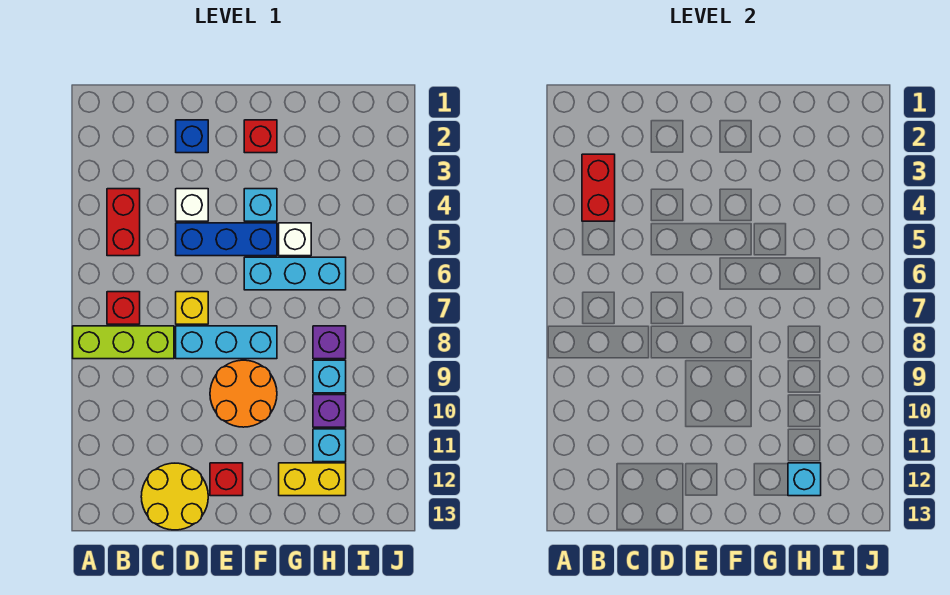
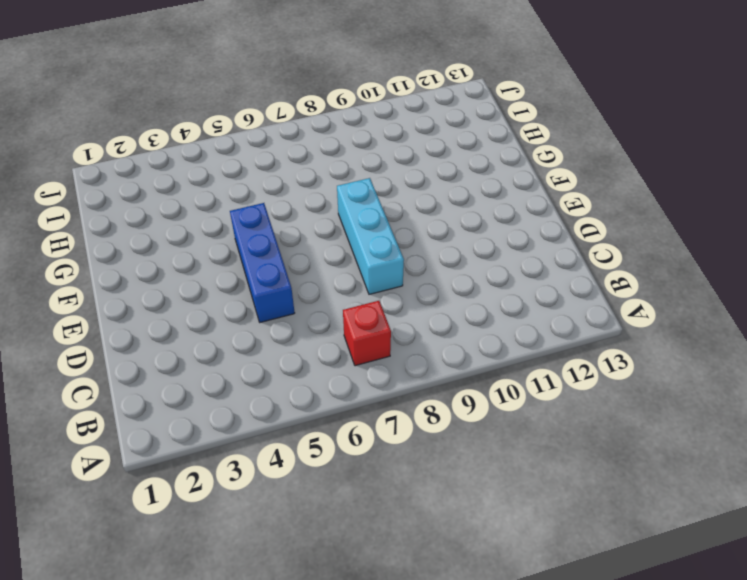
none -> lime 1x3 brick [73,326,174,359]
none -> red 1x2 brick [107,189,140,256]
none -> yellow 2x2 round brick [141,463,208,530]

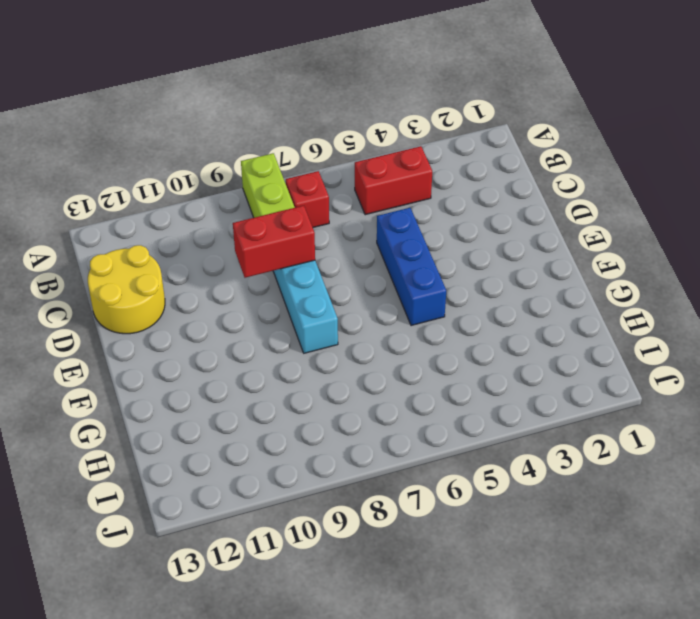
red 1x2 brick [233,206,315,278] -> red 1x2 brick moved to [582,154,615,221]
none -> blue 1x1 brick [176,120,208,153]
none -> white 1x1 brick [176,189,208,221]
none -> yellow 1x1 brick [176,292,208,324]

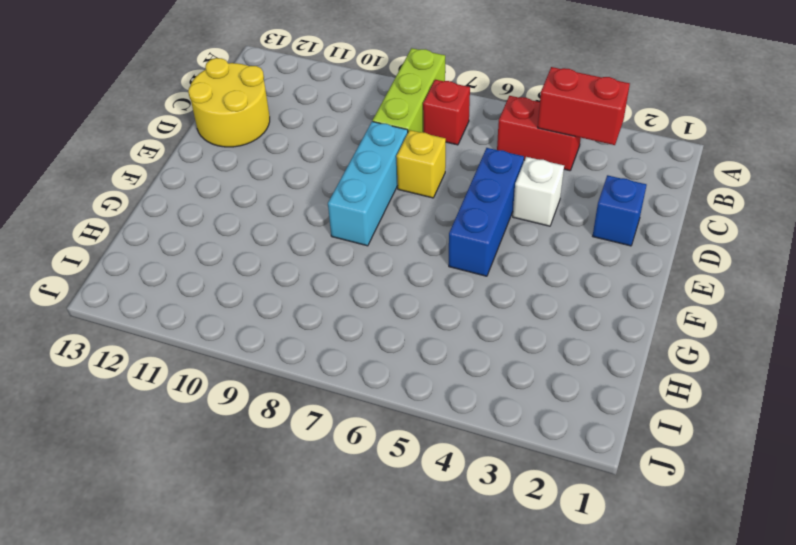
none -> orange 2x2 round brick [210,360,277,427]
none -> red 1x1 brick [210,463,243,496]
none -> red 1x1 brick [244,120,277,153]

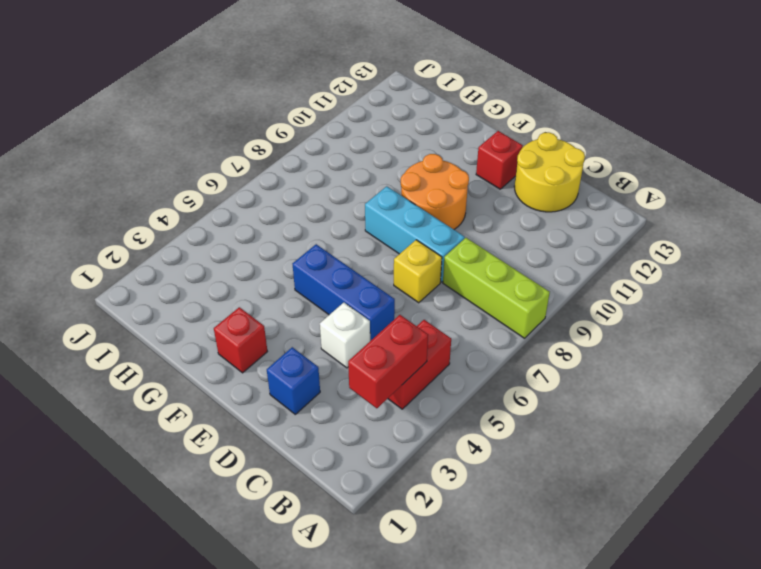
none -> red 1x1 brick [107,292,140,324]
none -> cyan 1x1 brick [244,189,277,221]
none -> cyan 1x3 brick [244,257,346,290]

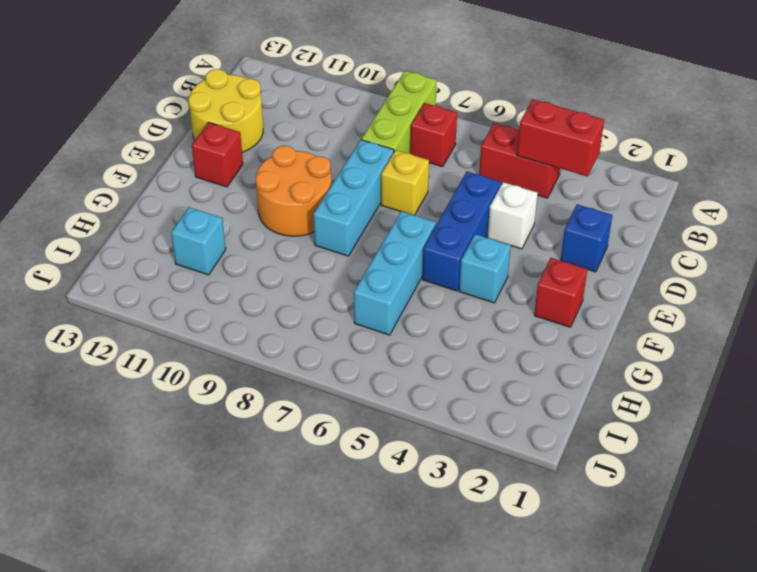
none -> white 1x1 brick [279,223,311,256]
none -> yellow 1x2 brick [279,463,346,496]
none -> purple 1x1 brick [313,326,346,359]

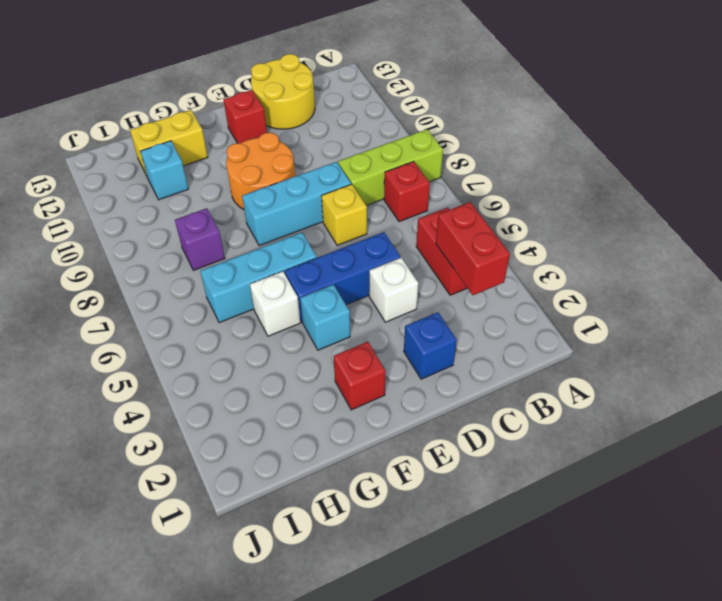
none -> cyan 1x1 brick [313,360,346,393]
none -> purple 1x1 brick [313,395,346,427]
none -> cyan 1x1 brick [788,463,821,496]

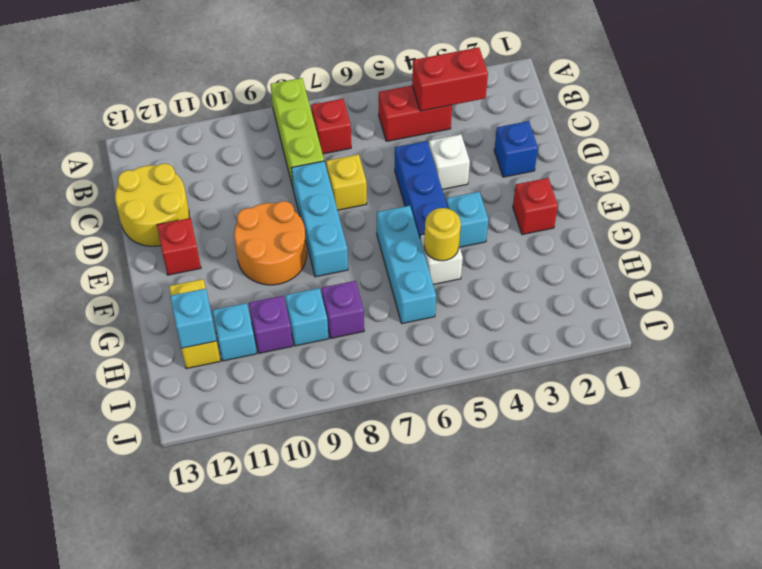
yellow 1x1 round brick [424,208,461,261] -> none

